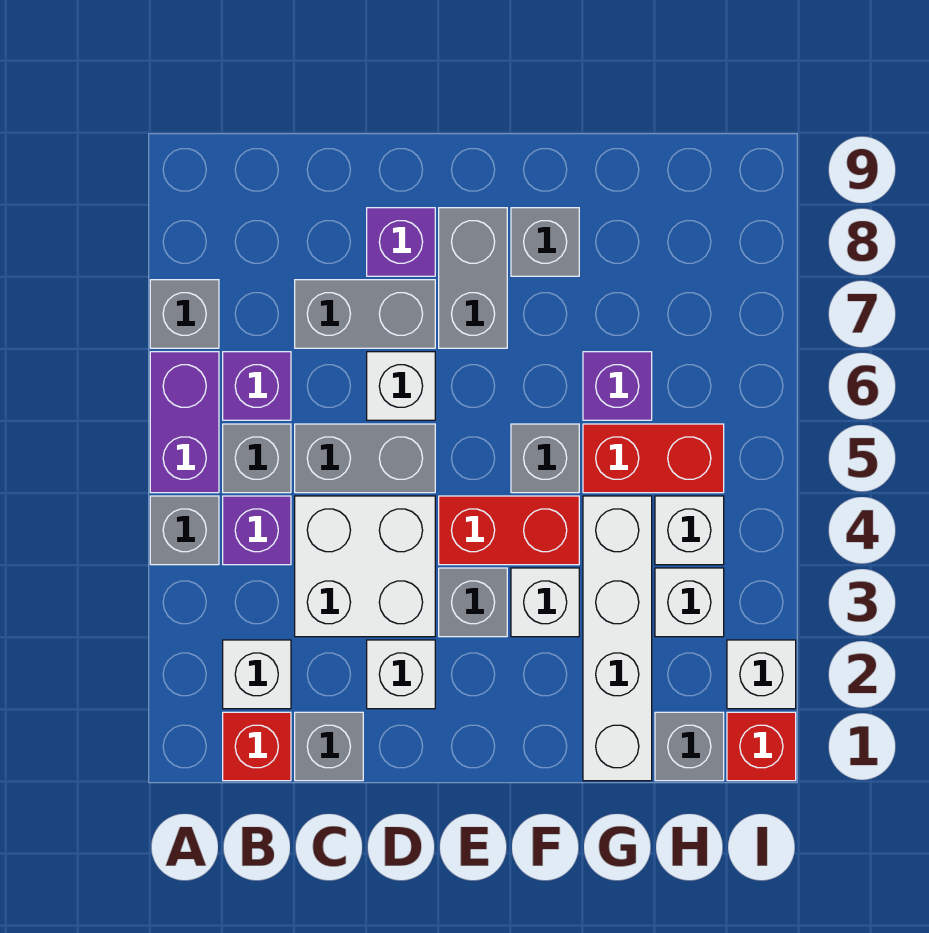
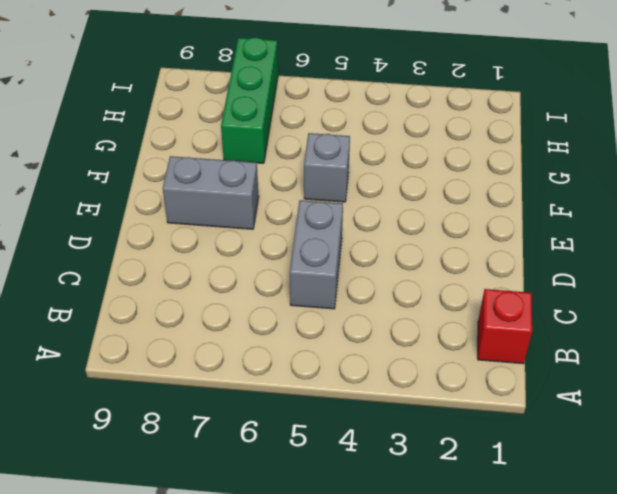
green 1x3 brick [221,37,278,163] -> none
none -> grey 1x1 brick [150,496,219,565]
none -> purple 1x2 brick [150,352,219,493]
none -> grey 1x1 brick [150,280,219,348]

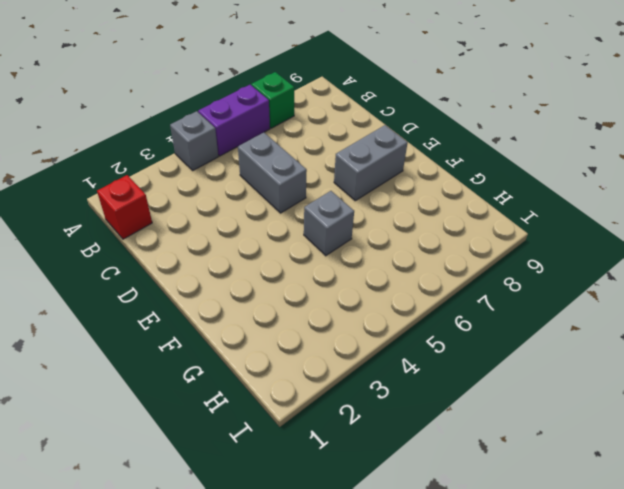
green 1x1 brick [251,72,294,128] -> grey 1x1 brick [150,280,219,348]
none -> white 1x1 brick [223,640,291,709]
none -> purple 1x1 brick [223,496,291,565]
none -> grey 1x1 brick [223,424,291,493]

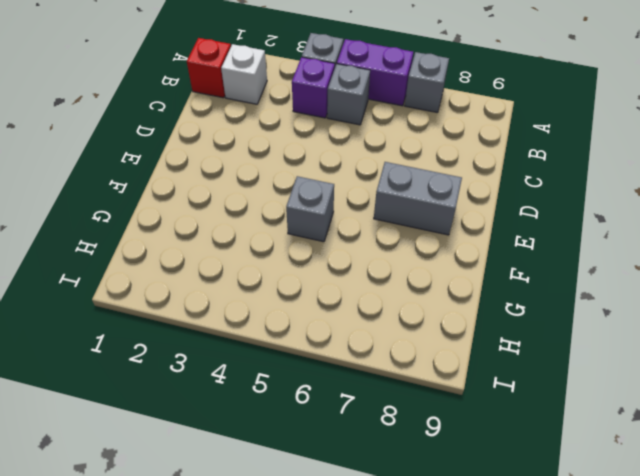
none -> purple 1x1 brick [223,352,291,420]
none -> grey 1x1 brick [295,712,363,781]
none -> white 2x2 brick [295,496,435,637]

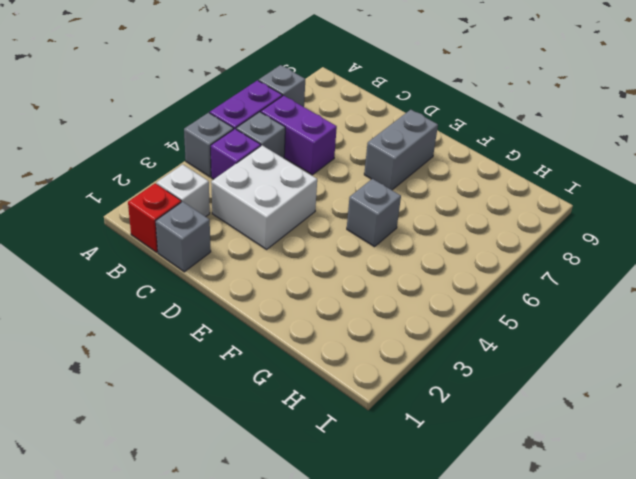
purple 1x2 brick [261,95,337,175] -> purple 1x1 brick [223,352,291,420]
none -> grey 1x2 brick [295,424,435,493]
none -> grey 1x2 brick [295,280,435,348]
none -> white 1x1 brick [367,640,435,709]

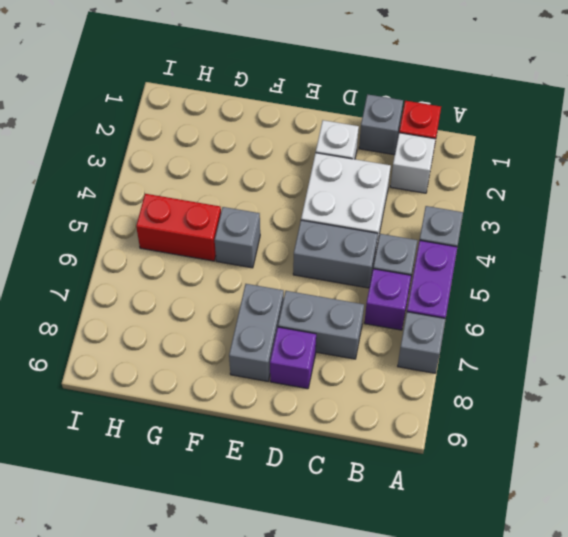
none -> purple 1x1 brick [223,496,291,565]
none -> white 1x1 brick [367,352,435,420]
none -> grey 1x1 brick [439,568,507,637]

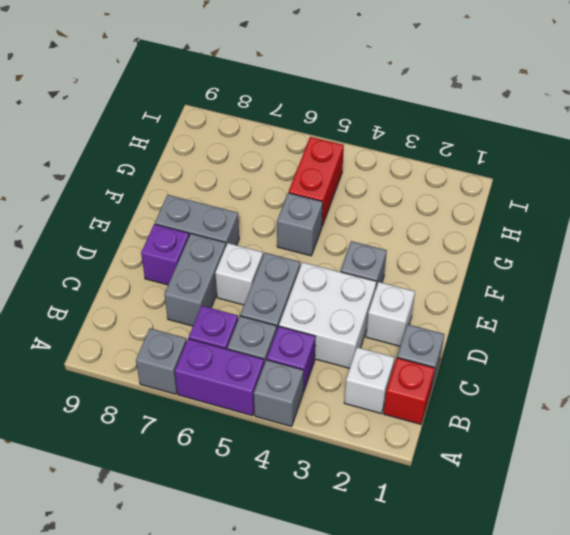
none -> red 1x2 brick [439,496,579,565]
none -> white 1x1 brick [511,568,579,637]
none -> grey 1x1 brick [511,208,579,276]

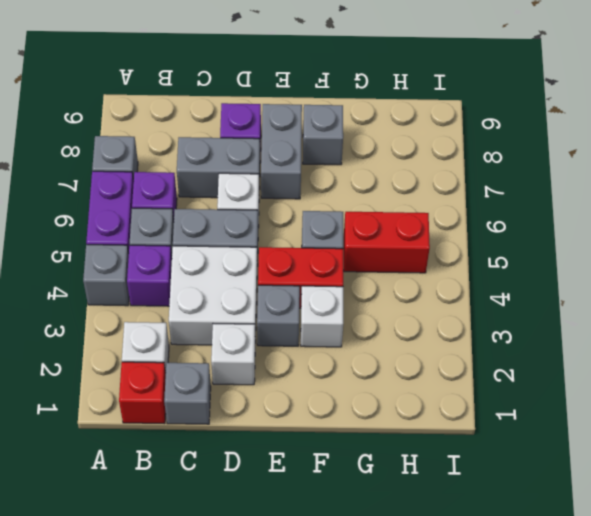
none -> white 1x4 brick [583,496,652,781]
none -> purple 1x1 brick [583,352,652,420]
none -> grey 1x1 brick [655,712,724,781]

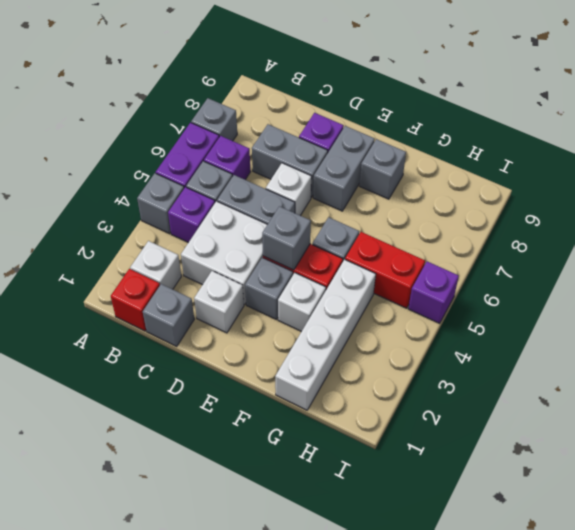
grey 1x1 brick [262,206,311,270] -> grey 1x1 brick moved to [655,712,724,781]
purple 1x1 brick [408,261,459,323] -> purple 1x1 brick moved to [583,352,652,420]
none -> white 1x1 brick [655,568,724,637]
none -> white 1x1 brick [655,496,724,565]
none -> red 1x1 brick [727,712,796,781]

